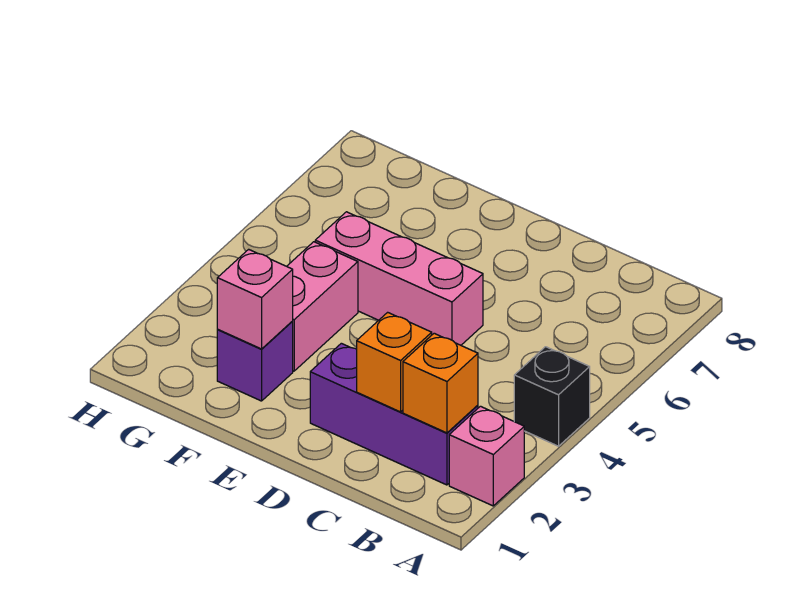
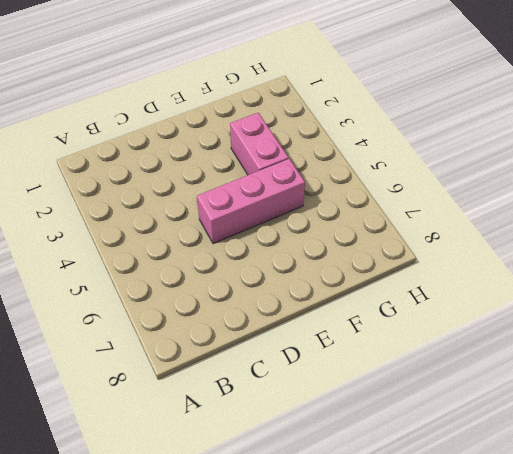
none -> pink 1x1 brick [449,406,524,506]
none -> black 1x1 brick [514,347,590,446]

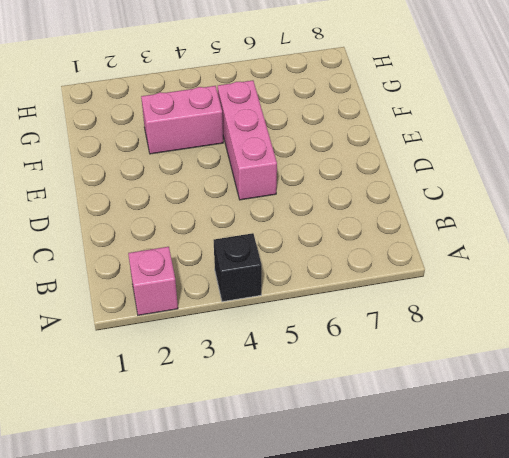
none -> purple 1x3 brick [310,343,478,485]
none -> purple 1x1 brick [217,322,293,401]

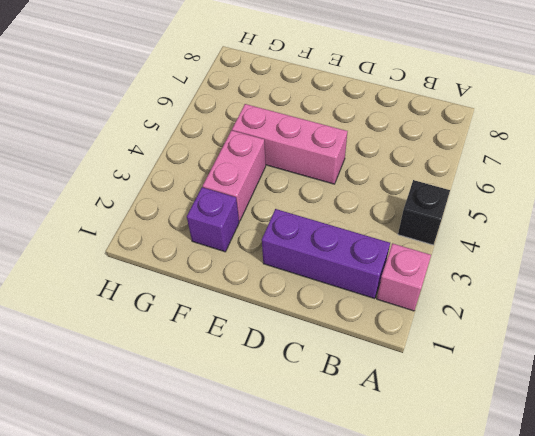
none -> orange 1x1 brick [403,333,478,433]
none -> orange 1x1 brick [357,312,432,412]

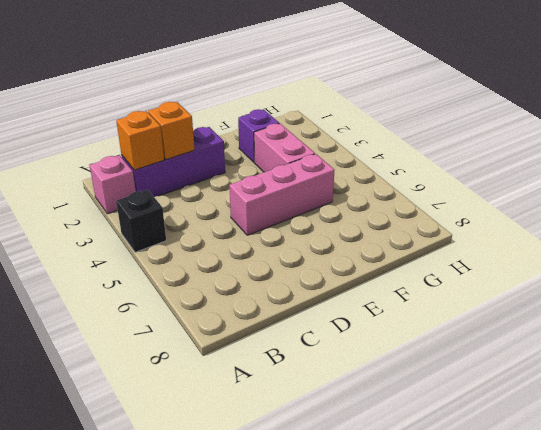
none -> pink 1x1 brick [217,249,293,349]

